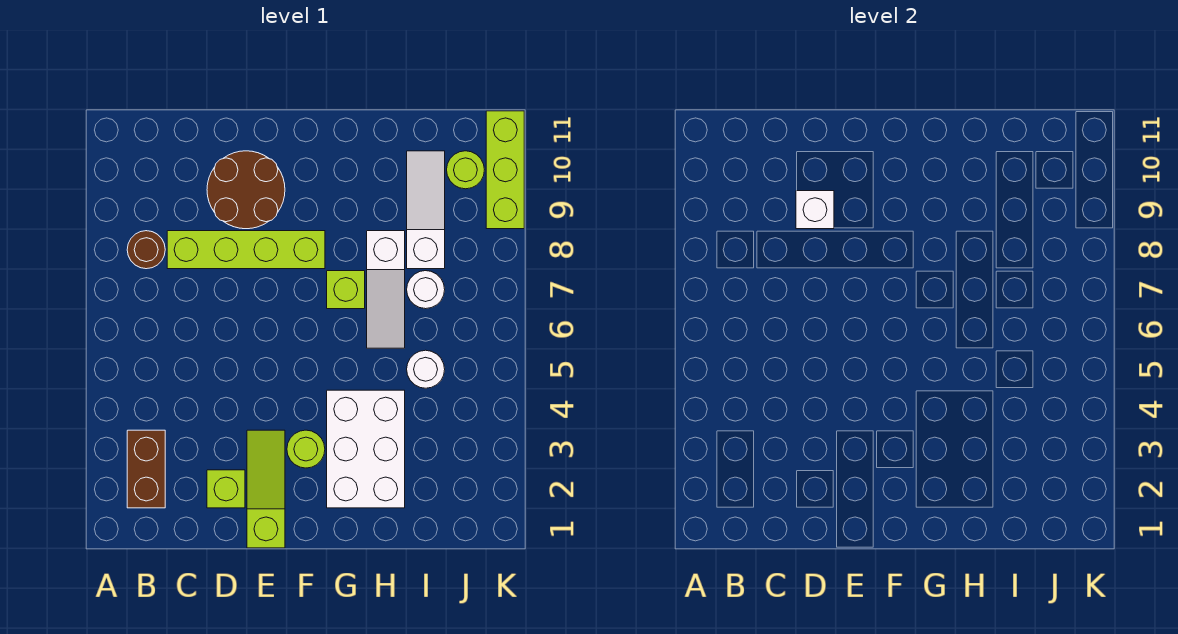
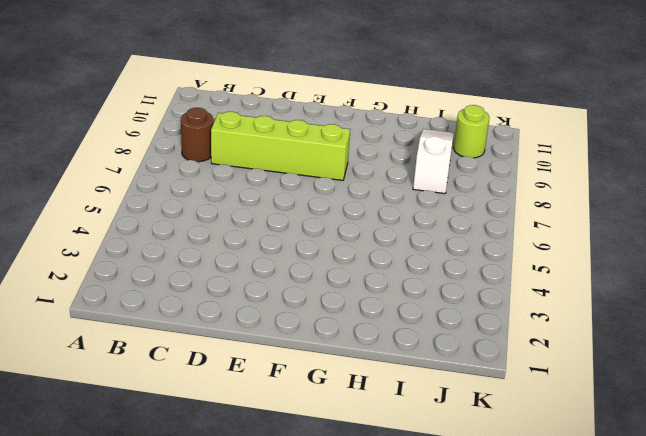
none -> brown 1x2 brick [127,430,165,508]
none -> lime 1x1 brick [207,470,245,508]
none -> brown 2x2 round brick [207,151,285,229]

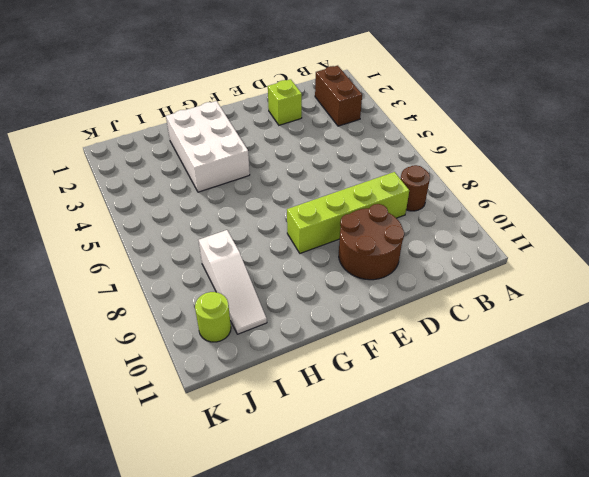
none -> lime 1x3 slope [247,430,285,548]
none -> lime 1x1 round brick [287,430,325,468]
none -> lime 1x1 brick [327,271,365,309]

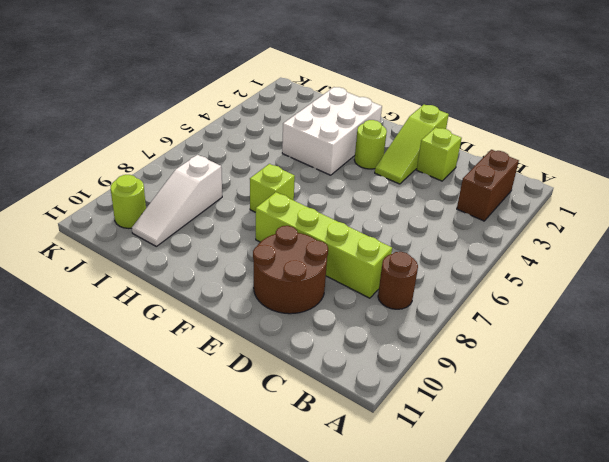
none -> white 1x3 slope [367,231,405,348]
none -> white 1x1 round brick [407,350,445,388]
none -> white 1x1 round brick [407,271,445,309]

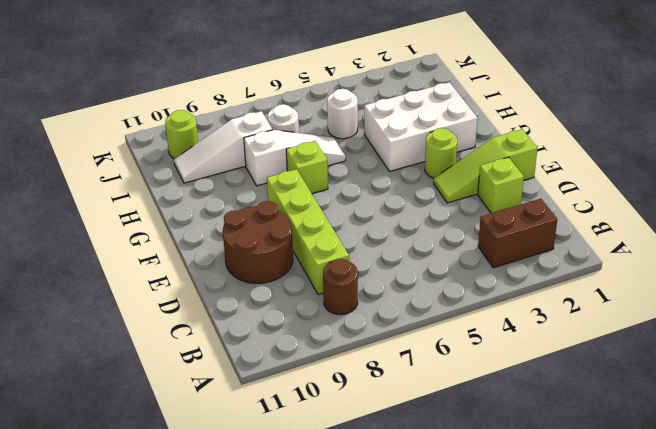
none -> lime 1x3 brick [486,111,524,229]
none -> white 1x1 brick [796,191,834,229]

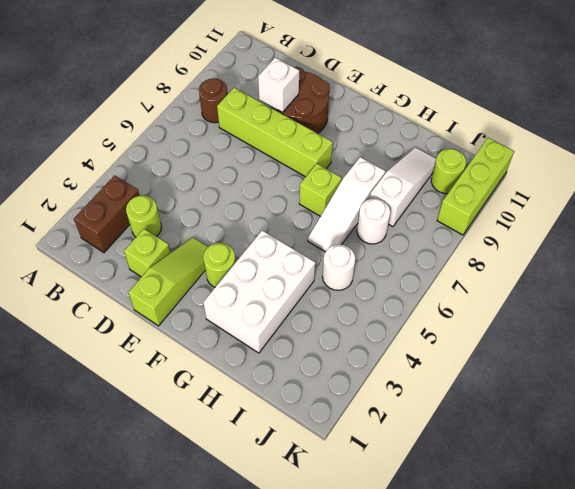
lime 1x1 round brick [126,195,161,237] -> none

